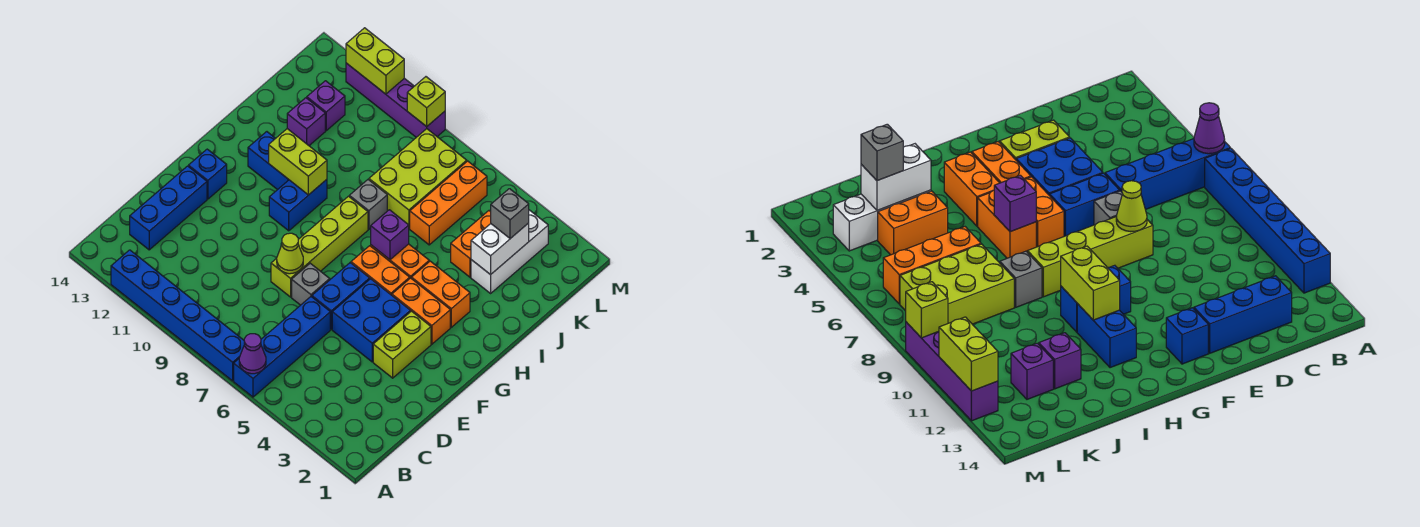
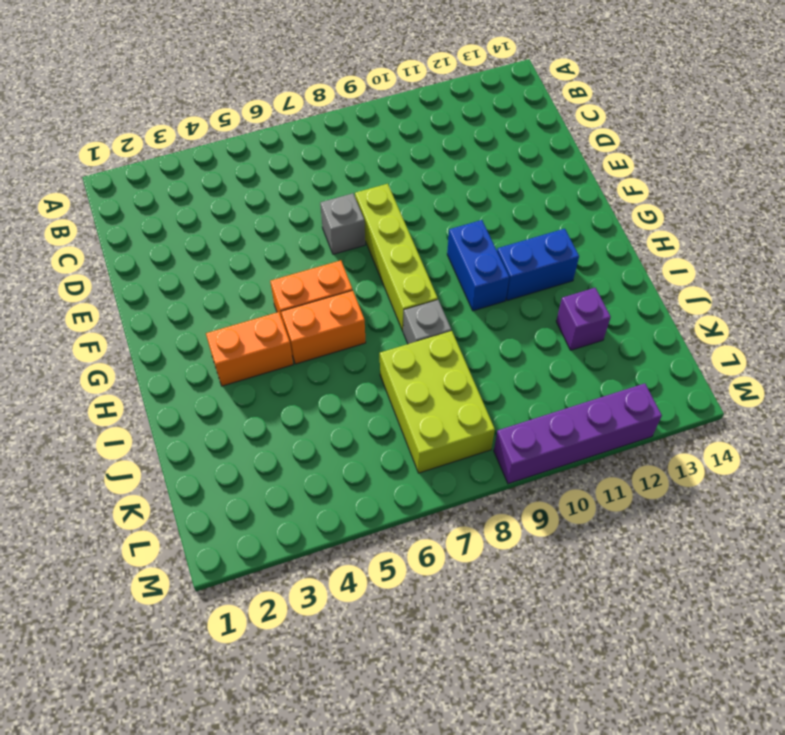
none -> blue 1x4 brick [234,297,330,397]
none -> blue 1x6 brick [111,250,244,381]
none -> blue 1x3 brick [130,166,207,250]
none -> lime 1x2 brick [373,311,431,378]

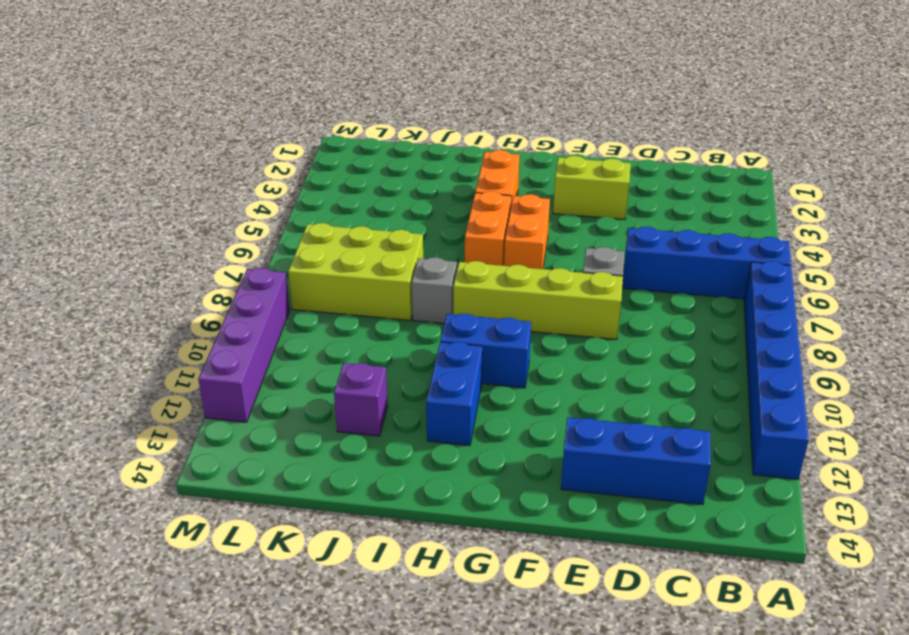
none -> blue 2x2 brick [332,279,410,362]
none -> blue 1x2 brick [312,263,370,329]
none -> blue 1x1 brick [189,149,227,199]
none -> orange 1x2 brick [392,278,450,344]

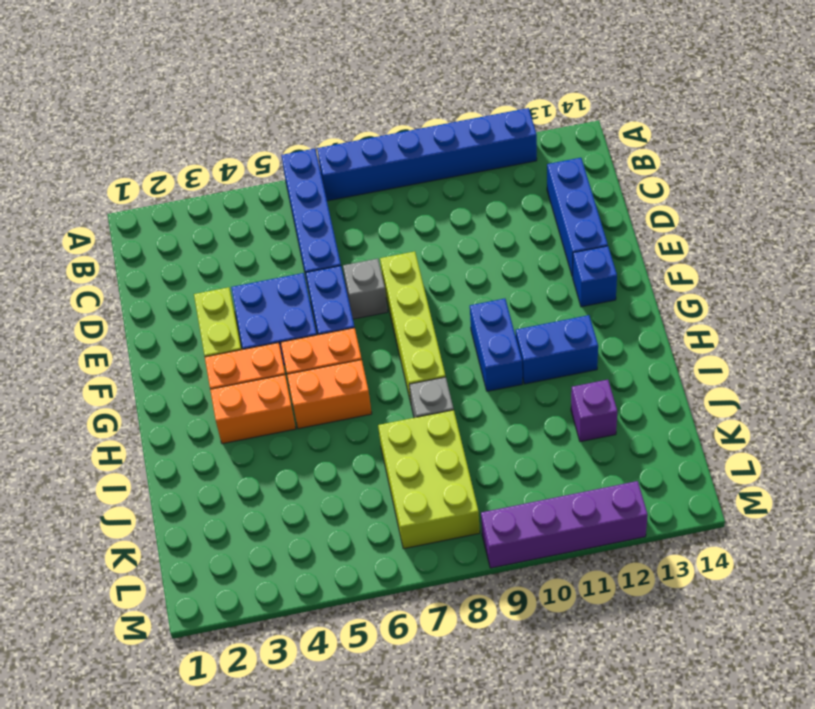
none -> white 1x3 brick [471,210,548,293]
none -> orange 1x2 brick [451,211,491,277]
none -> orange 1x3 brick [410,161,487,245]
none -> purple 1x1 brick [307,81,345,131]

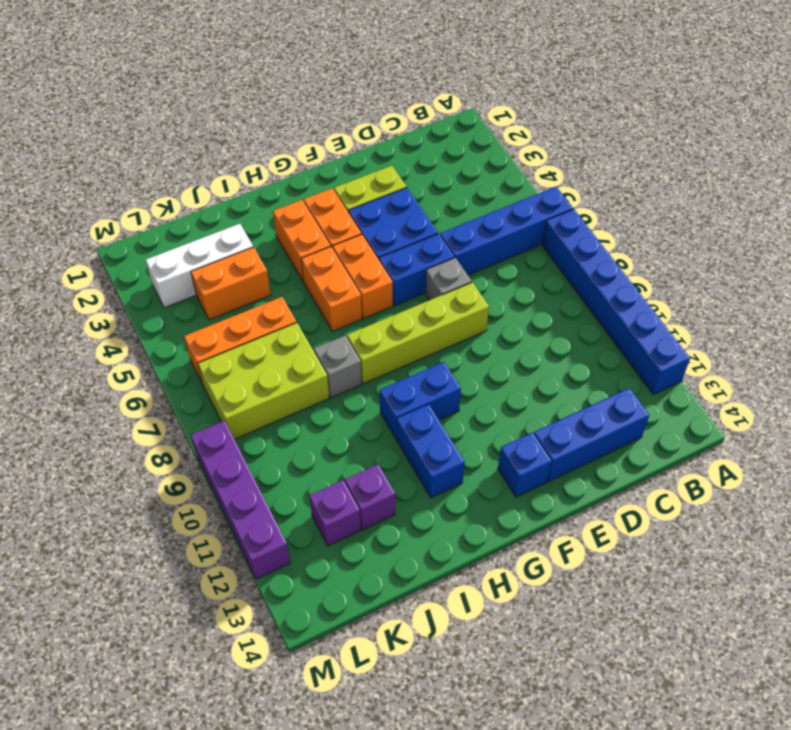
none -> purple 1x1 cone [239,334,266,374]
none -> lime 1x1 cone [277,233,303,274]
none -> purple 1x1 brick [371,210,409,260]
none -> lime 1x2 brick [269,129,327,195]

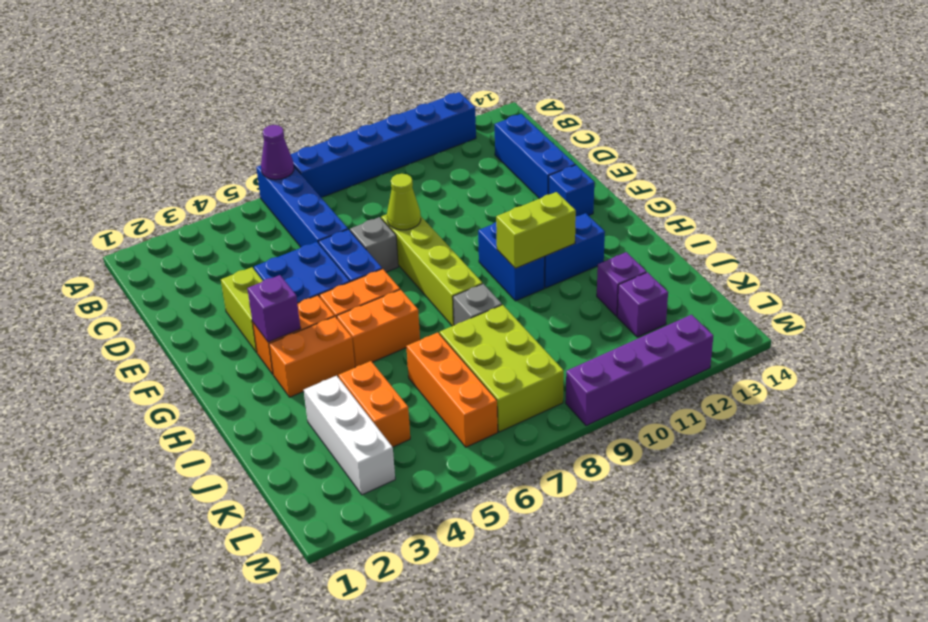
purple 1x1 brick [247,275,301,342] -> purple 1x1 brick moved to [371,210,409,260]
none -> white 1x2 brick [471,223,529,275]
none -> lime 1x1 brick [407,77,445,127]
none -> lime 1x2 brick [346,28,404,94]
none -> grey 1x1 brick [491,189,529,239]

